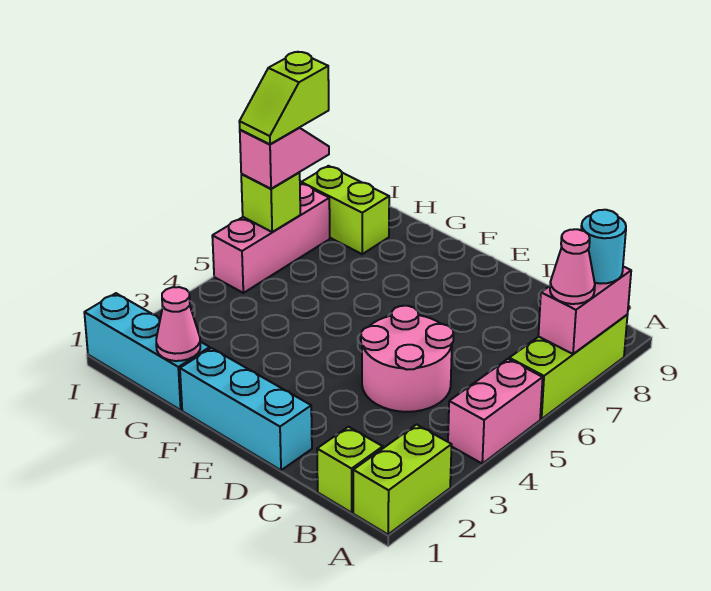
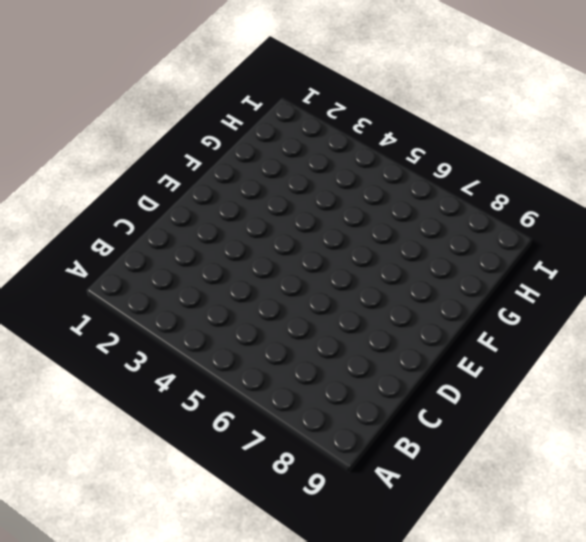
none -> lime 1x2 brick [353,425,452,535]
none -> pink 1x2 brick [448,359,543,464]
none -> lime 1x3 brick [509,315,627,419]

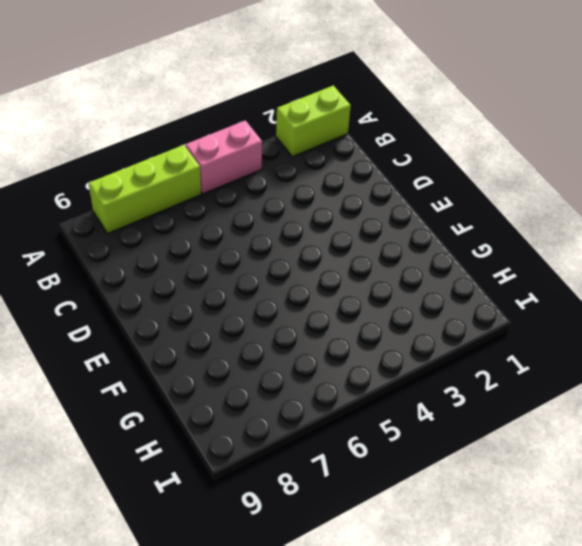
none -> lime 1x1 brick [317,427,383,513]
none -> pink 2x2 round brick [361,306,453,412]
none -> cyan 1x3 brick [180,348,312,470]

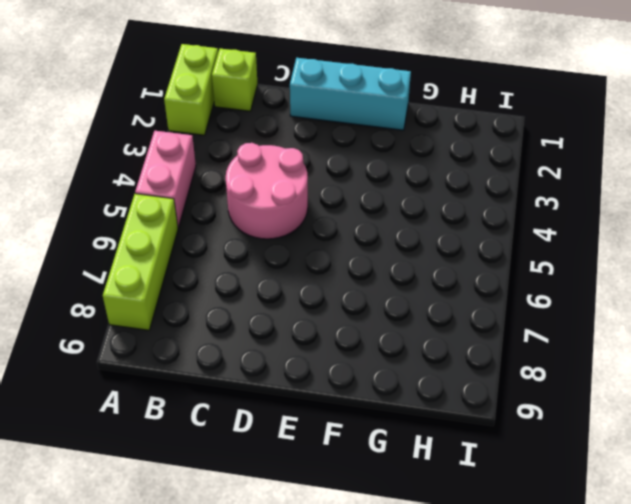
none -> cyan 1x3 brick [84,293,210,410]
none -> lime 1x2 brick [301,166,389,254]
none -> pink 1x3 brick [212,183,330,293]

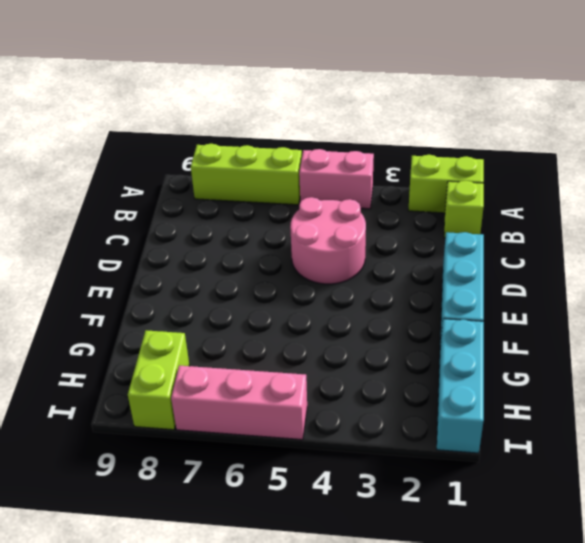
none -> pink 1x2 brick [538,267,631,354]
none -> pink 1x1 cone [156,287,200,361]
none -> lime 1x1 brick [241,173,300,232]

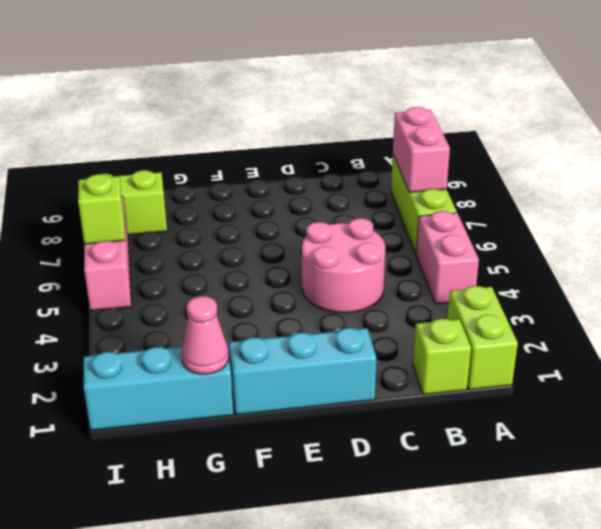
none -> pink 1x1 cone [550,229,595,304]
none -> cyan 1x1 round brick [581,210,626,284]
none -> pink 1x2 slope [240,128,329,189]

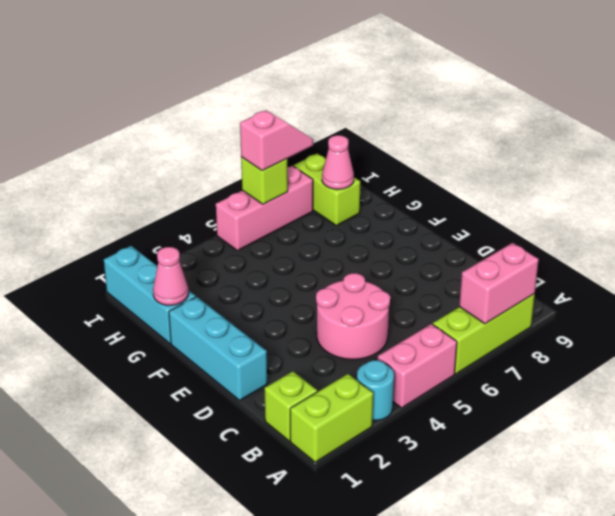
cyan 1x1 round brick [357,360,394,421] -> cyan 1x1 round brick moved to [581,210,626,284]
pink 1x1 cone [322,135,354,189] -> pink 1x1 cone moved to [550,229,595,304]
none -> lime 1x2 slope [239,52,329,144]

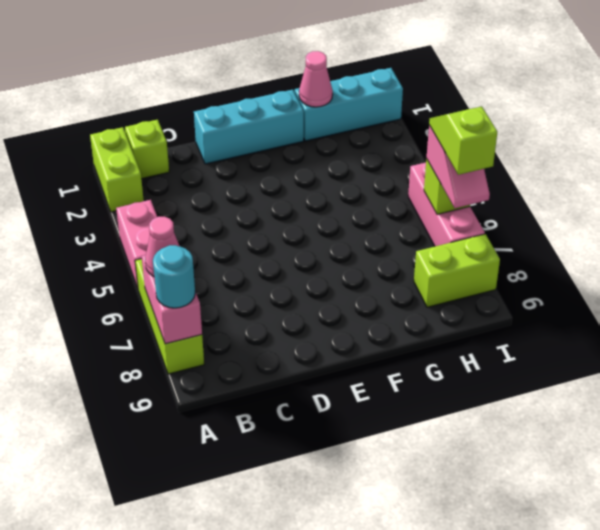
none -> pink 2x2 round brick [361,306,453,412]

